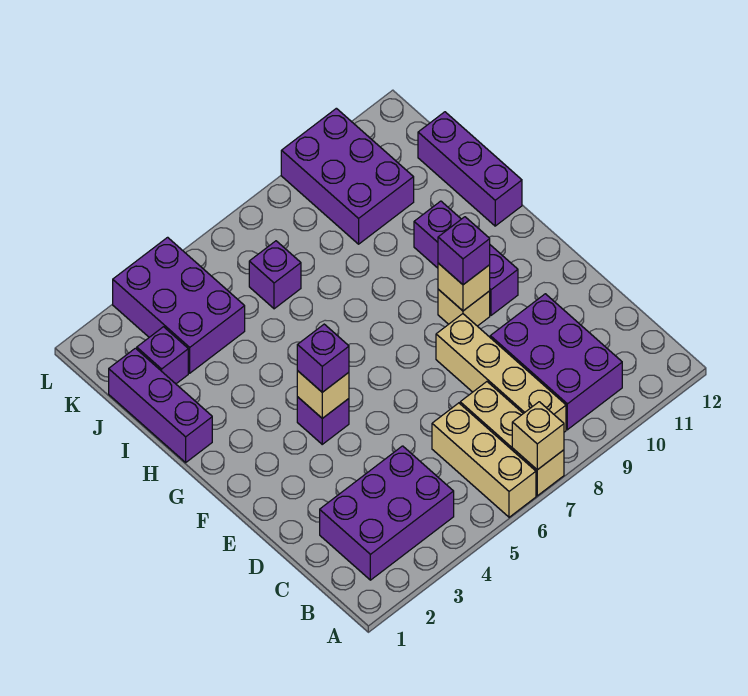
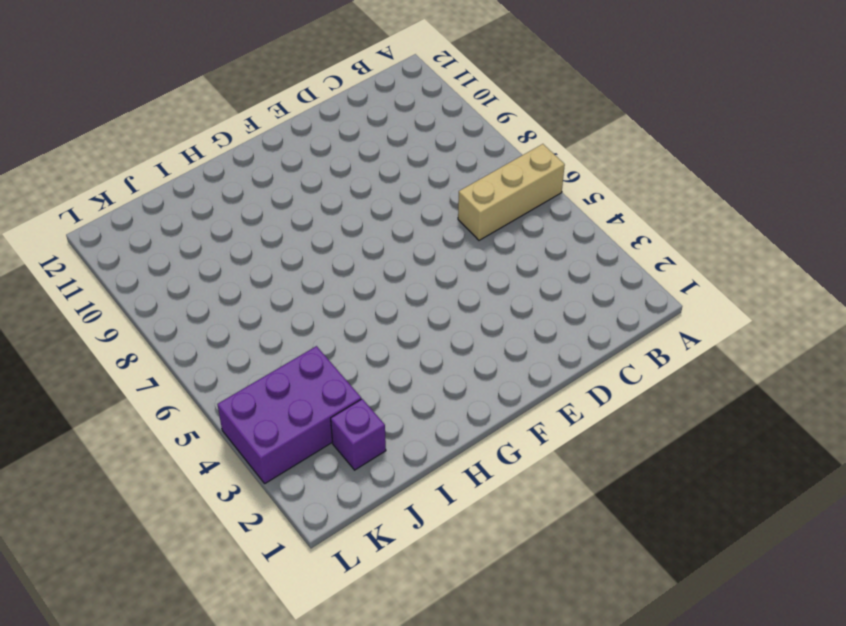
none -> tan 1x3 brick [460,382,564,496]
none -> purple 2x3 brick [320,446,454,580]
none -> tan 1x4 brick [436,314,566,432]

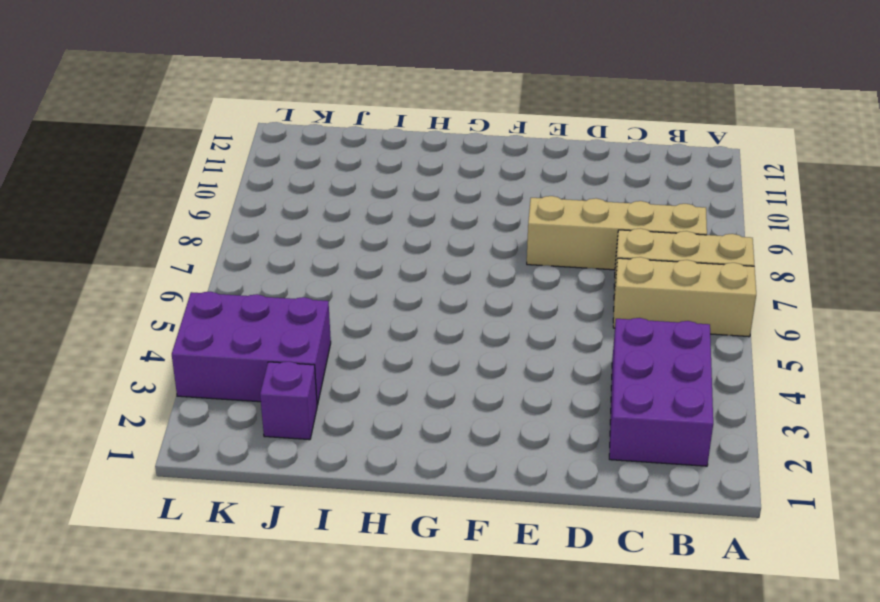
none -> purple 2x3 brick [490,294,622,430]
none -> purple 1x1 brick [297,397,349,444]
none -> tan 1x1 brick [438,290,490,326]

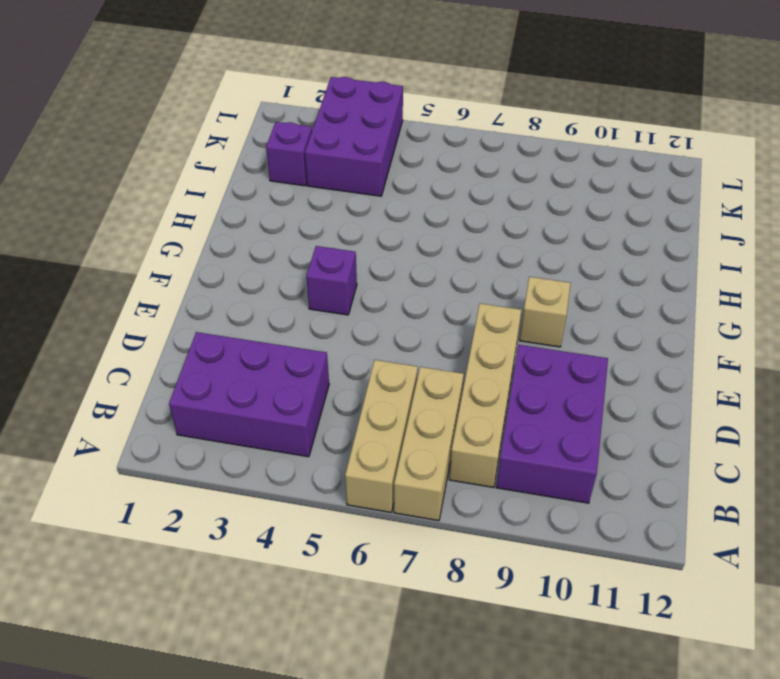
none -> purple 1x3 brick [414,201,518,315]
none -> purple 1x3 brick [109,348,212,462]
none -> purple 1x3 brick [418,112,522,226]

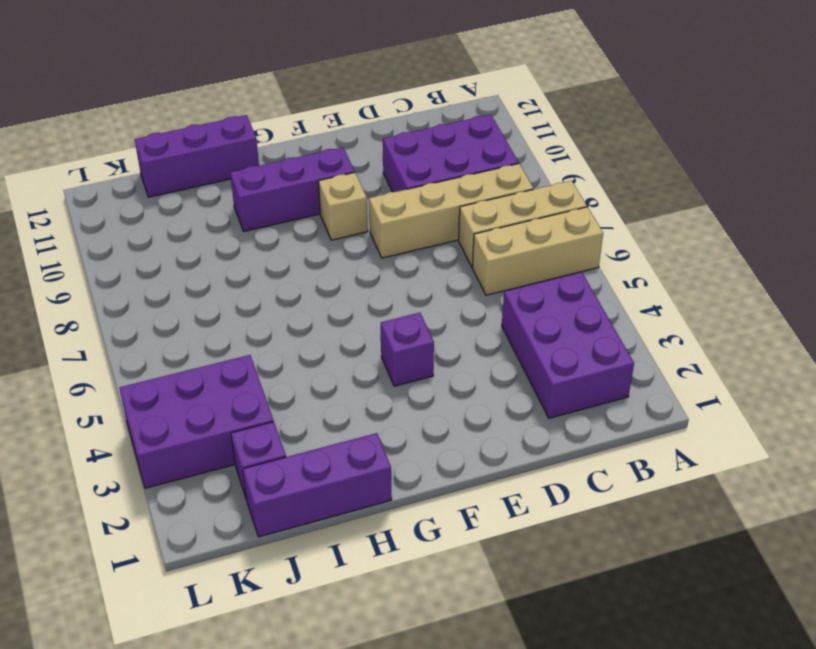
none -> purple 1x1 brick [249,241,301,309]
none -> purple 2x3 brick [281,108,414,244]
none -> tan 1x1 brick [512,402,564,470]

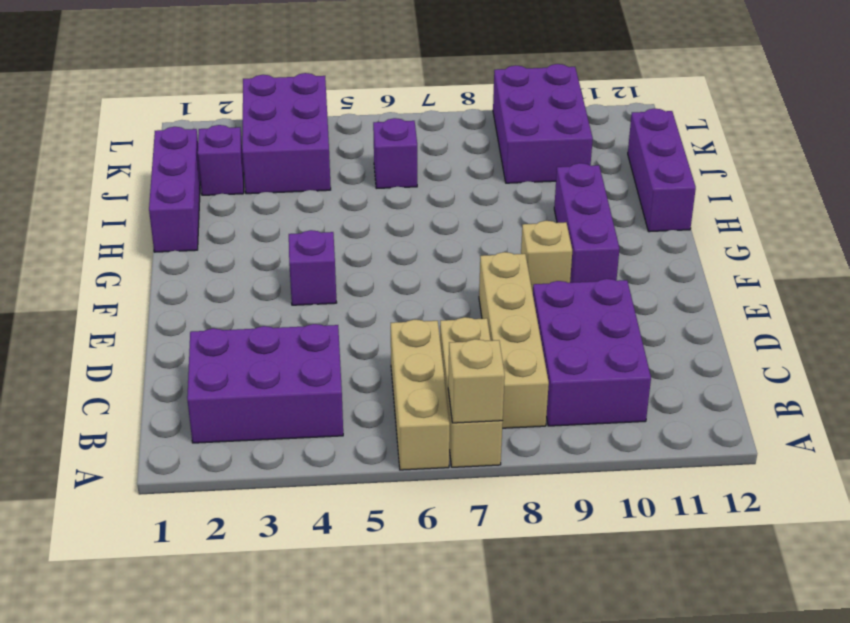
none -> tan 1x1 brick [297,371,349,418]
none -> tan 1x1 brick [438,263,490,311]
none -> purple 1x1 brick [297,324,349,392]

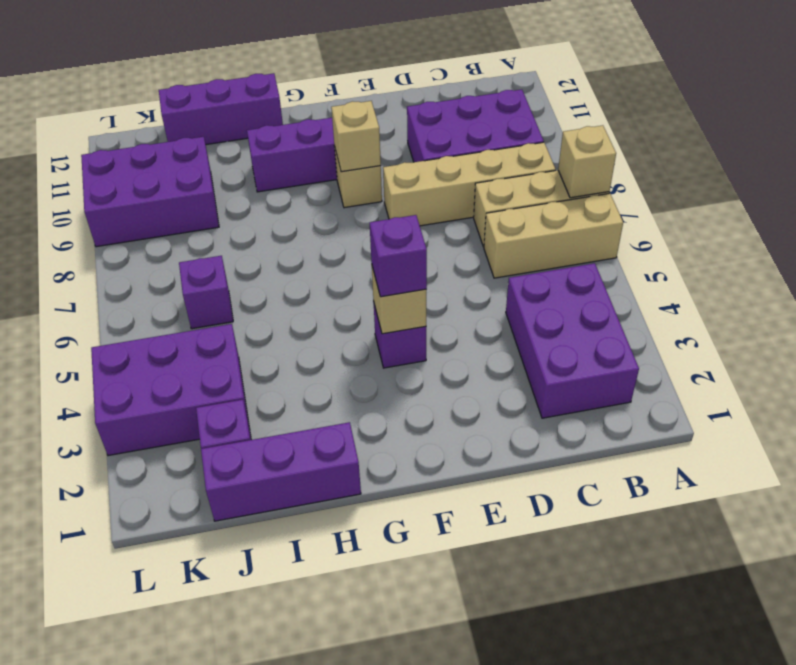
none -> purple 1x1 brick [438,217,490,285]

